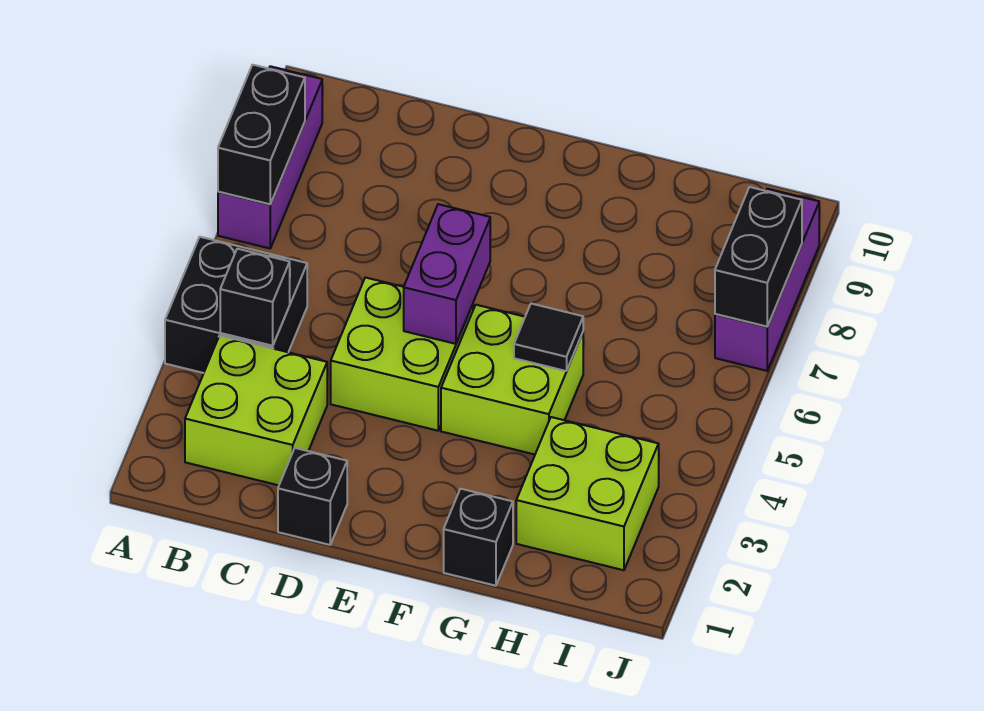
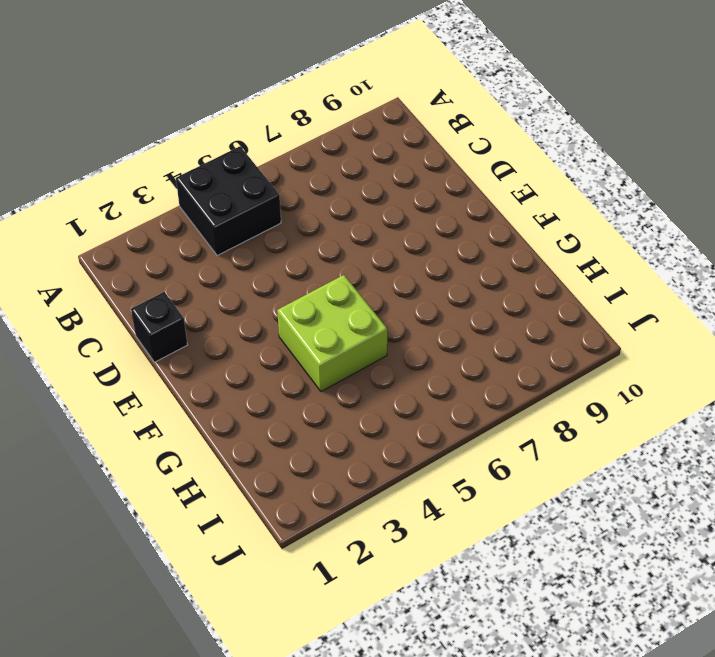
none -> purple 1x3 brick [218,66,322,248]
none -> lime 2x2 brick [185,336,327,485]
none -> lime 2x2 brick [331,277,473,431]

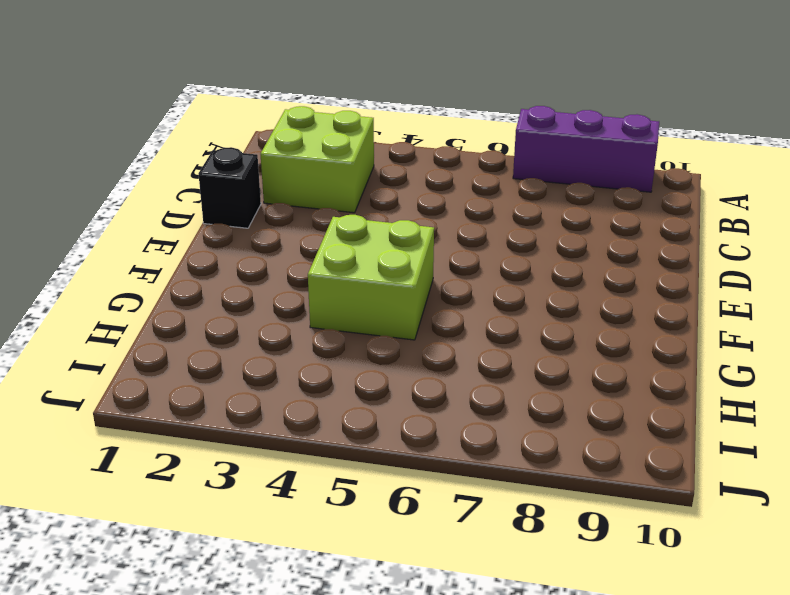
none -> black 2x2 brick [165,237,307,373]
none -> lime 2x2 brick [331,277,473,431]
none -> black 1x1 brick [444,489,513,586]

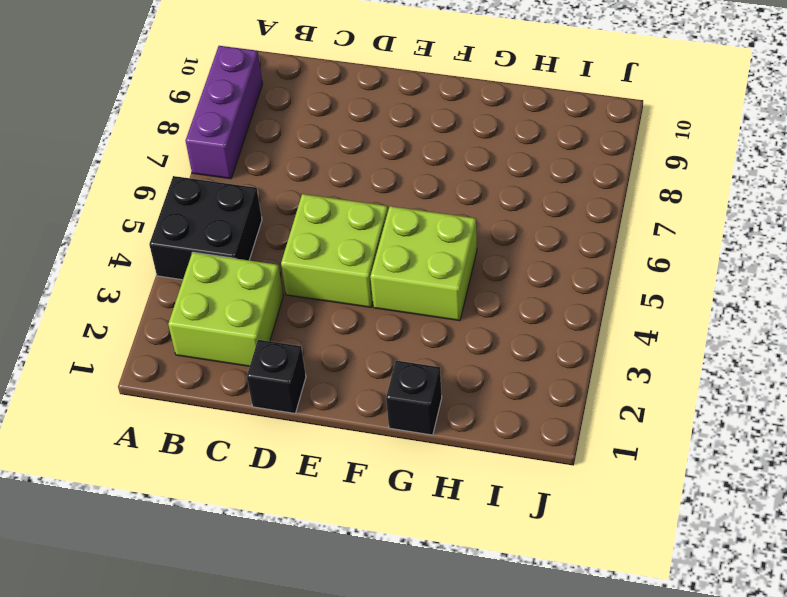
none -> lime 2x2 brick [516,417,659,570]
none -> purple 1x3 brick [715,189,819,371]
none -> black 1x2 brick [218,65,305,204]

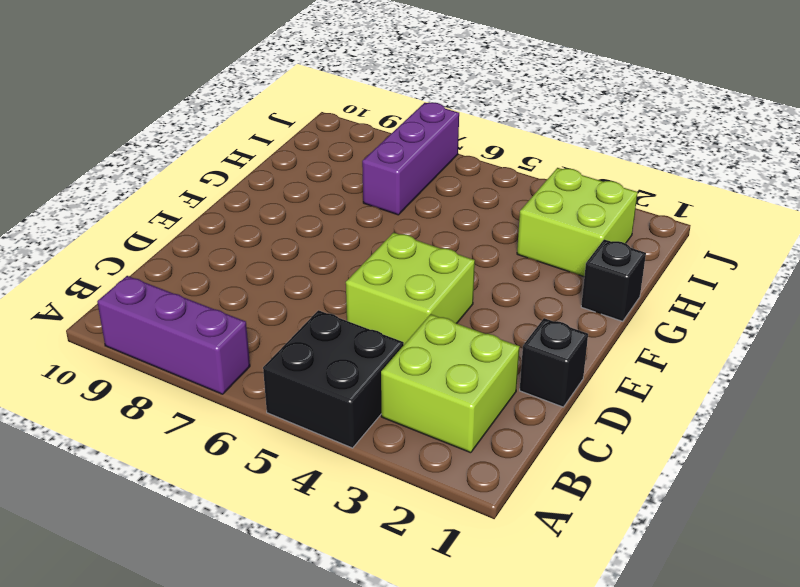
purple 1x3 brick [362,103,459,215] -> purple 1x3 brick turned to [715,189,819,371]
none -> lime 2x2 brick [441,305,583,454]
none -> black 1x2 brick [218,65,305,204]
none -> black 1x1 brick [220,249,290,346]

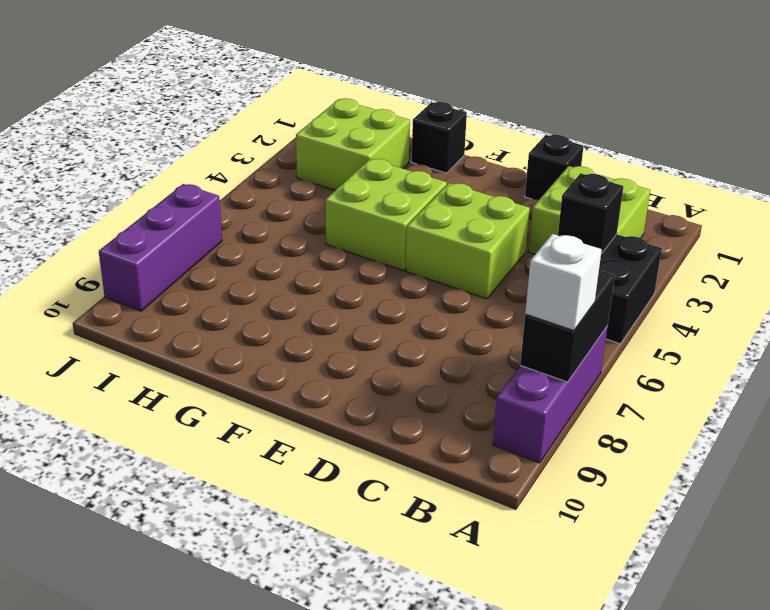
white 1x1 brick [525,234,602,330] -> none
none -> purple 1x2 brick [404,204,490,344]
none -> black 1x1 tile [514,304,583,371]
none -> black 1x2 brick [715,187,802,327]

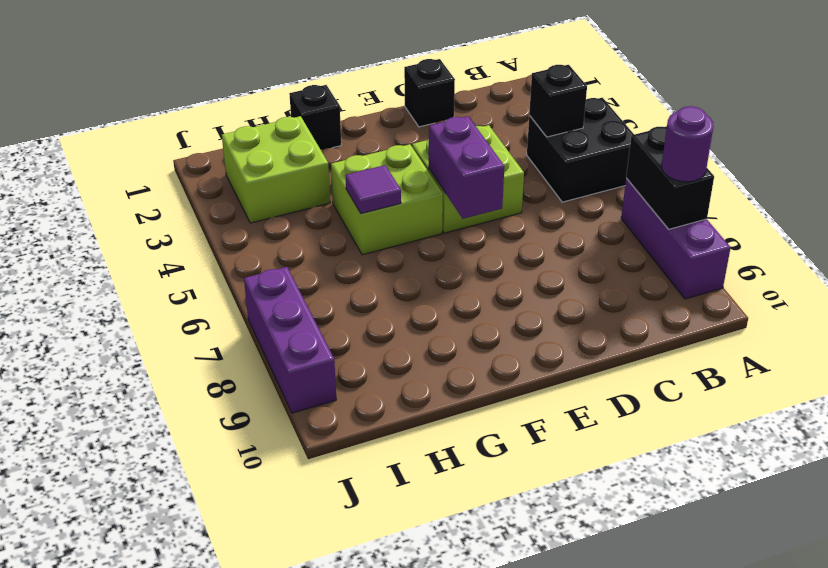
purple 1x1 round brick [662,106,713,182] -> none
purple 1x1 tile [345,165,401,213] -> black 1x1 tile [514,304,583,371]
none -> lime 2x2 brick [185,336,327,485]
none -> black 1x2 brick [715,187,802,327]

